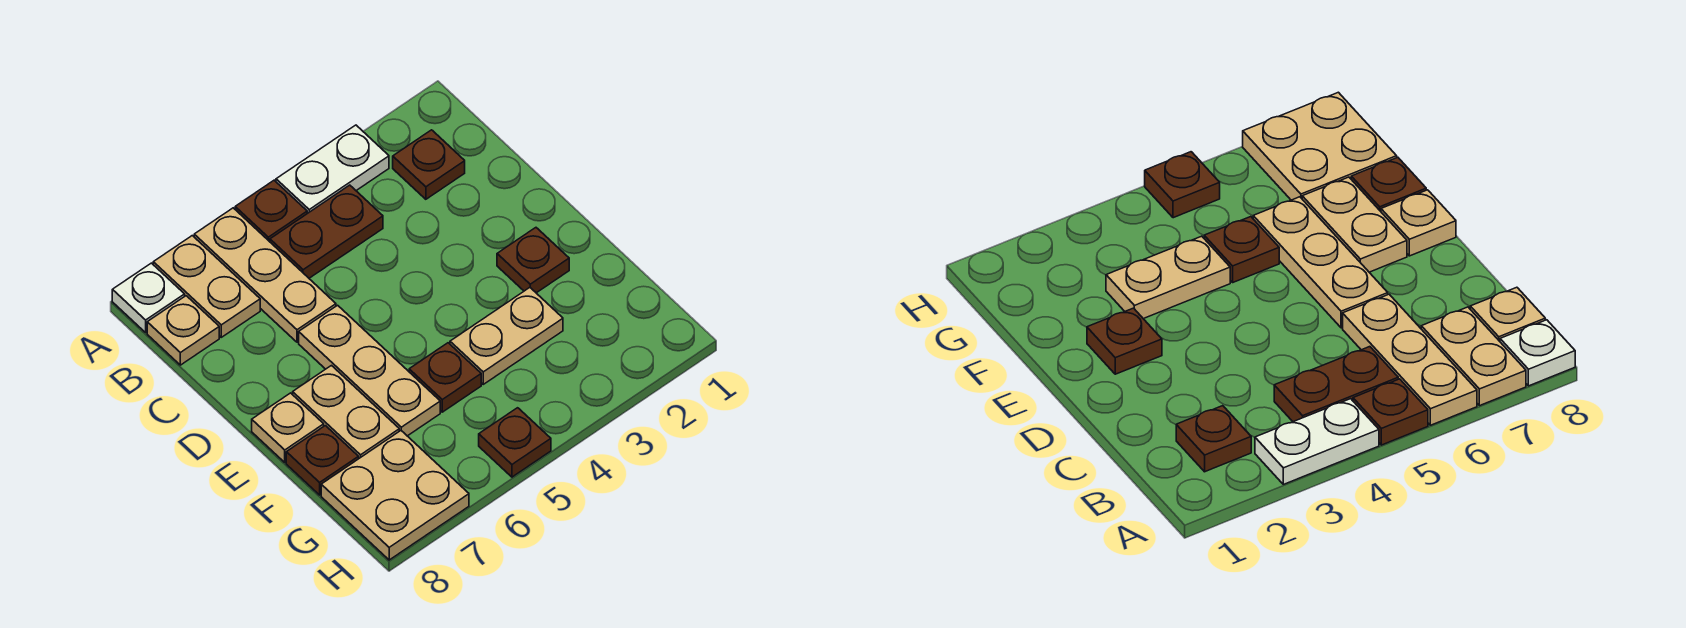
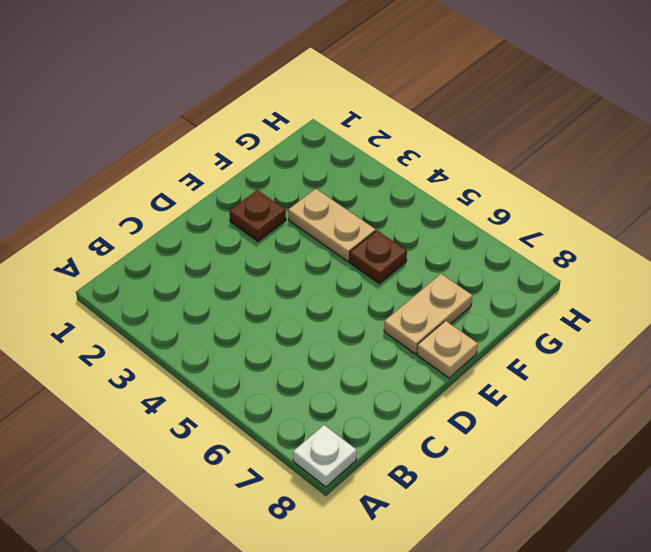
none -> white 1x2 plate [276,125,389,213]
none -> brown 1x1 plate [235,180,307,242]
none -> tan 1x3 plate [194,208,336,342]

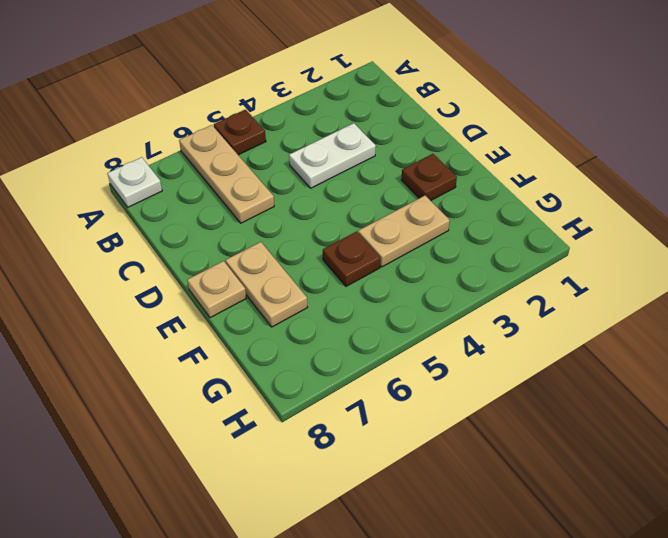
white 1x2 plate [289,123,376,188] -> white 1x2 plate moved to [276,125,389,213]
none -> tan 1x2 plate [153,236,260,337]
none -> brown 1x1 plate [393,130,465,199]
none -> brown 1x2 plate [270,185,383,278]

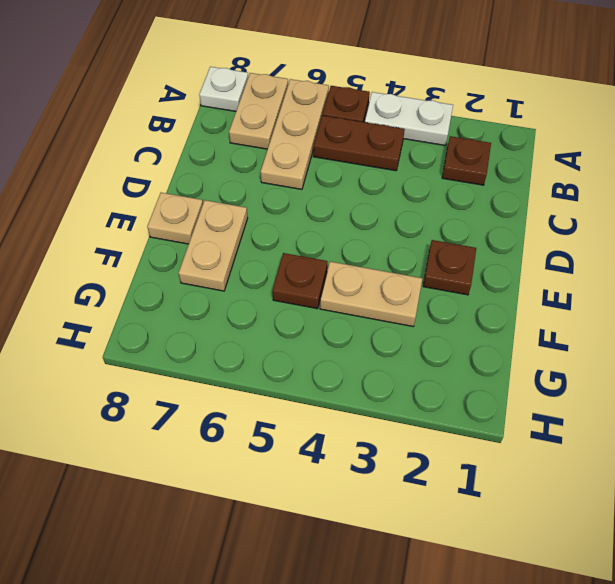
none -> tan 1x1 plate [147,296,219,365]
none -> tan 1x3 plate [299,305,440,436]
none -> brown 1x1 plate [286,426,359,495]

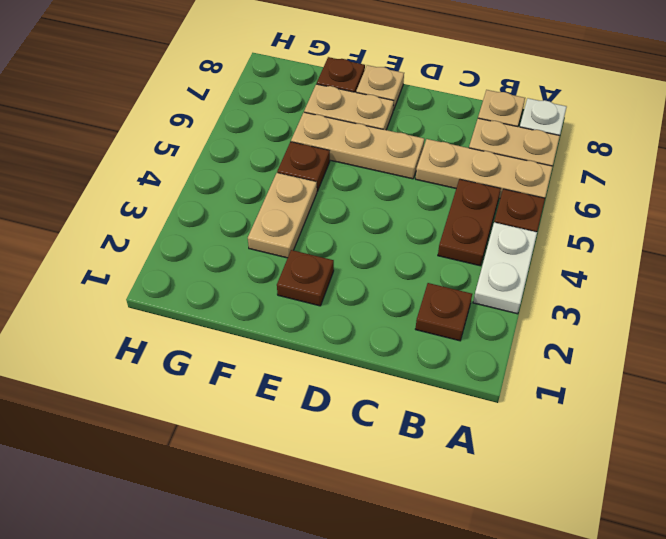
none -> tan 2x2 plate [321,431,469,560]
none -> brown 1x1 plate [479,408,551,477]

